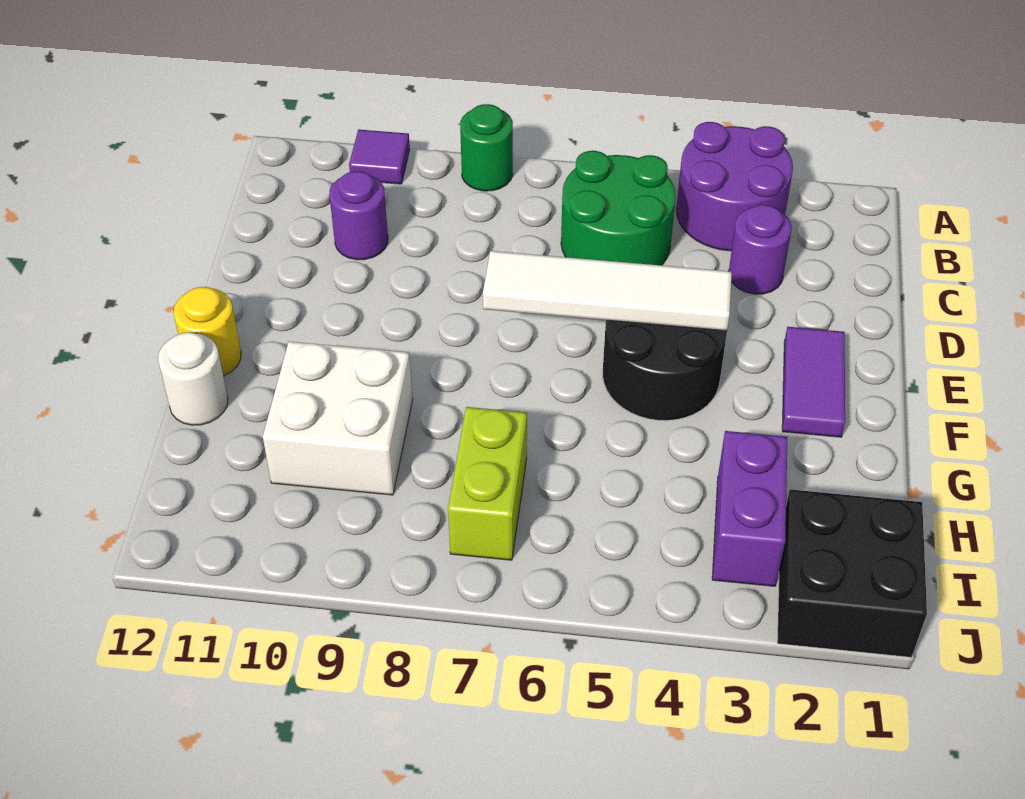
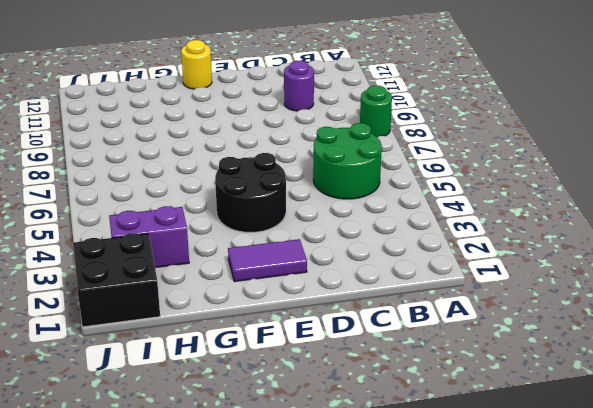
none -> purple 2x2 round brick [676,122,793,251]
none -> purple 1x1 tile [349,129,410,184]
none -> purple 1x1 round brick [729,205,792,294]

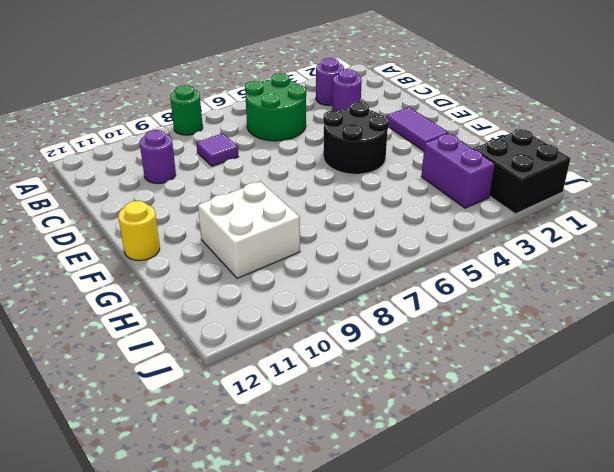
purple 1x1 round brick [316,58,344,106] -> purple 2x2 round brick [676,122,793,251]
purple 1x1 tile [196,133,239,166] -> purple 1x1 tile moved to [349,129,410,184]
none -> white 1x1 round brick [158,332,228,425]
none -> lime 1x2 brick [448,407,527,560]
none -> white 1x4 tile [483,251,732,331]

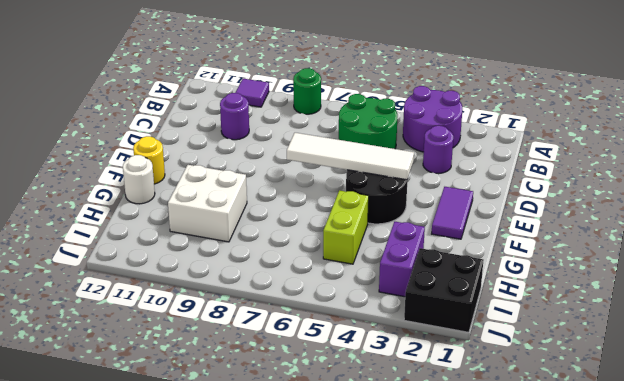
lime 1x2 brick [323,190,369,264] -> lime 1x2 brick moved to [448,407,527,560]

